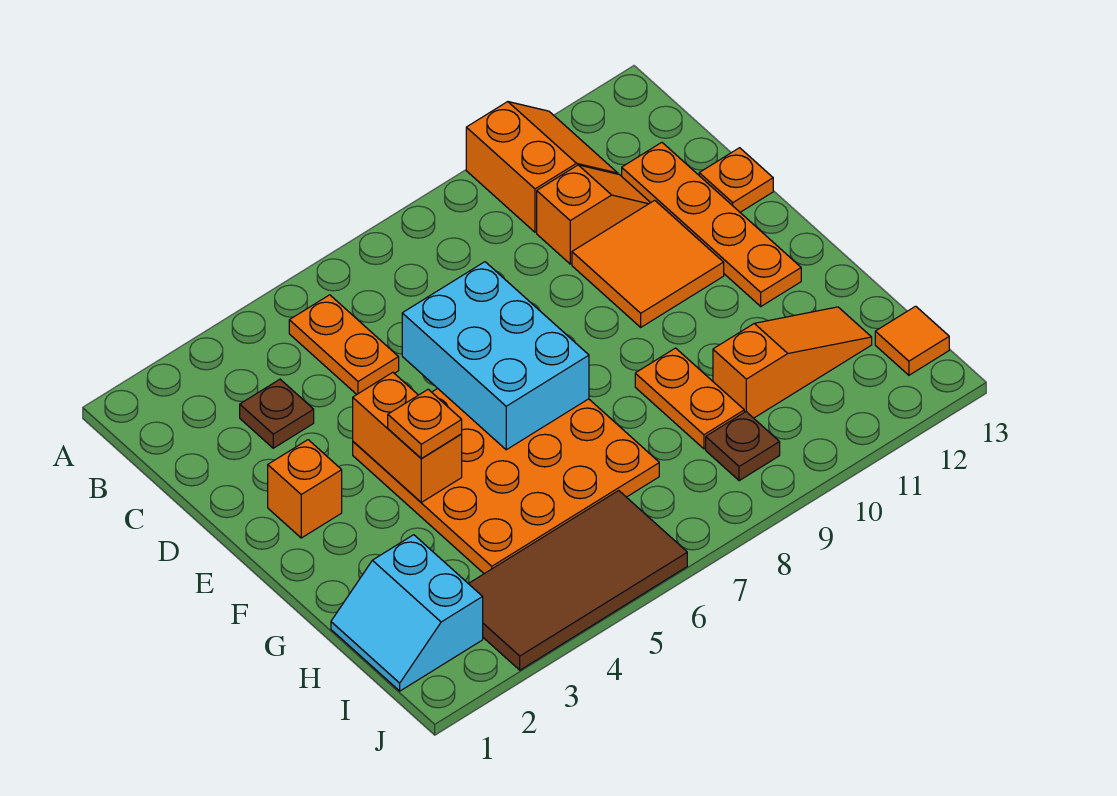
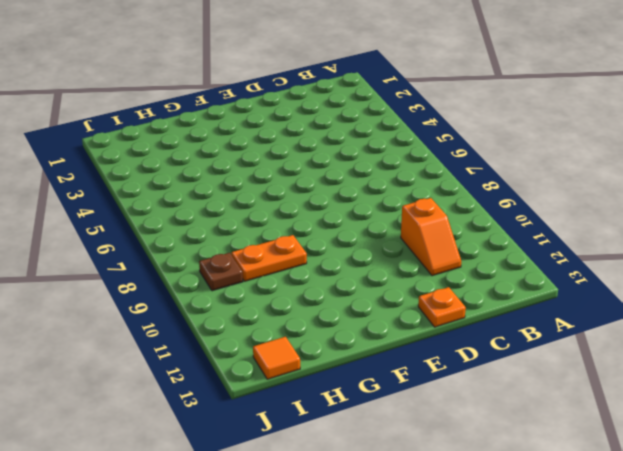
none -> orange 2x2 slope [466,102,618,232]
none -> orange 1x2 plate [289,295,399,394]
none -> brown 1x1 plate [240,379,314,448]

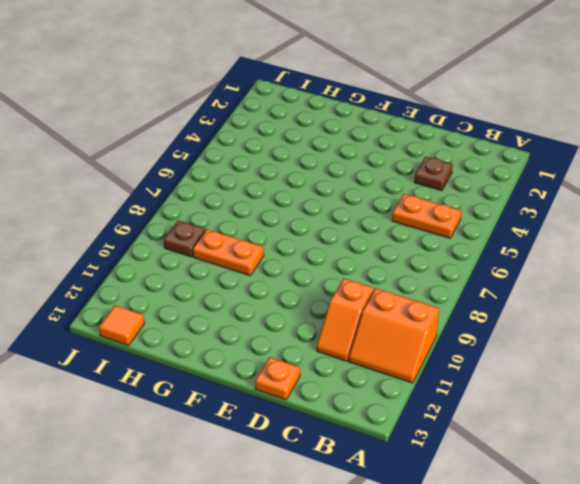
none -> orange 1x4 plate [622,142,801,306]
none -> orange 2x2 tile [572,200,724,327]
none -> orange 1x1 brick [268,440,342,538]

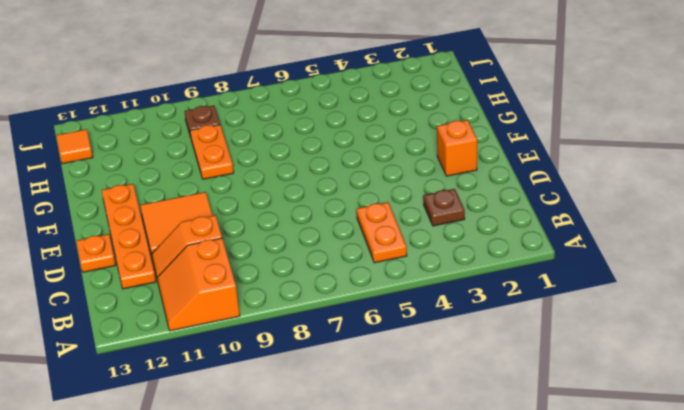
none -> orange 4x4 plate [353,388,659,574]
none -> cyan 2x2 slope [331,535,483,691]
none -> orange 1x3 slope [713,307,872,418]

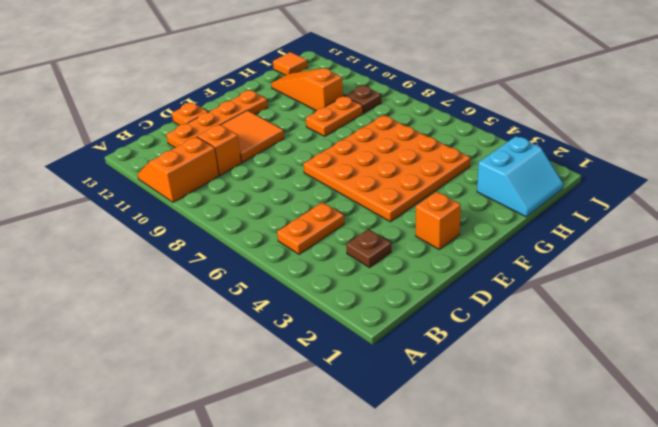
none -> brown 2x4 tile [469,490,687,670]
none -> cyan 2x3 brick [402,262,589,450]
none -> orange 1x2 brick [353,372,462,502]

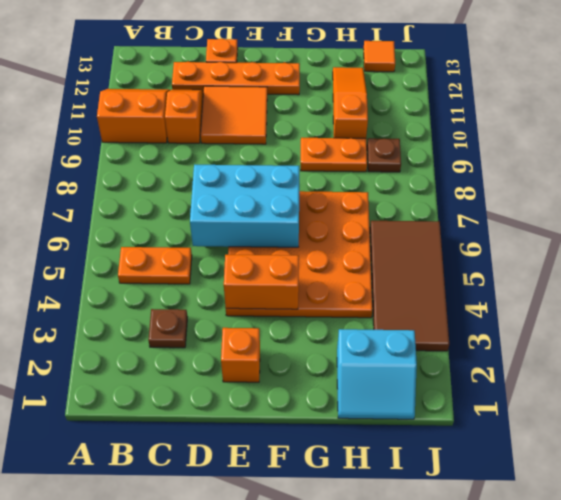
none -> orange 1x1 plate [388,389,462,459]

